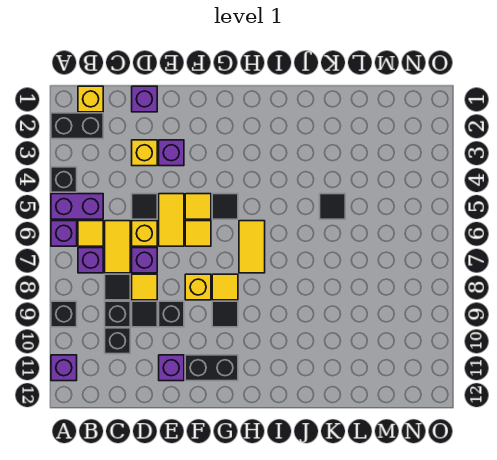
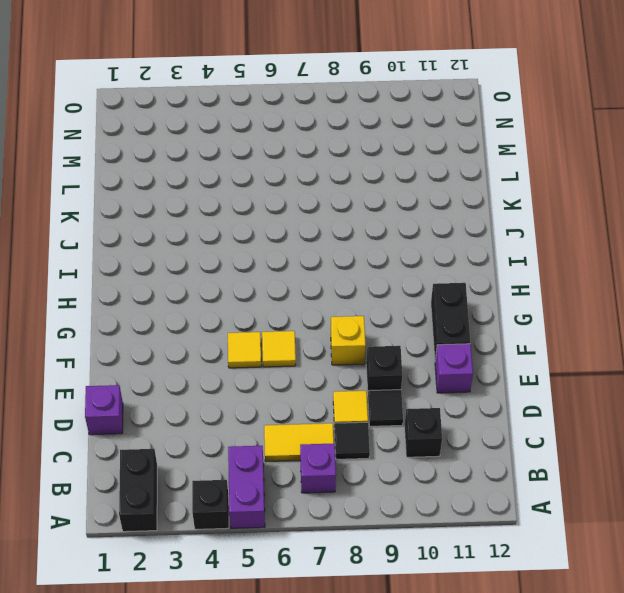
none -> purple 1x1 brick [51,221,77,246]
none -> black 1x1 brick [51,301,77,327]
none -> purple 1x1 brick [51,355,77,381]
none -> yellow 1x1 brick [78,86,103,112]

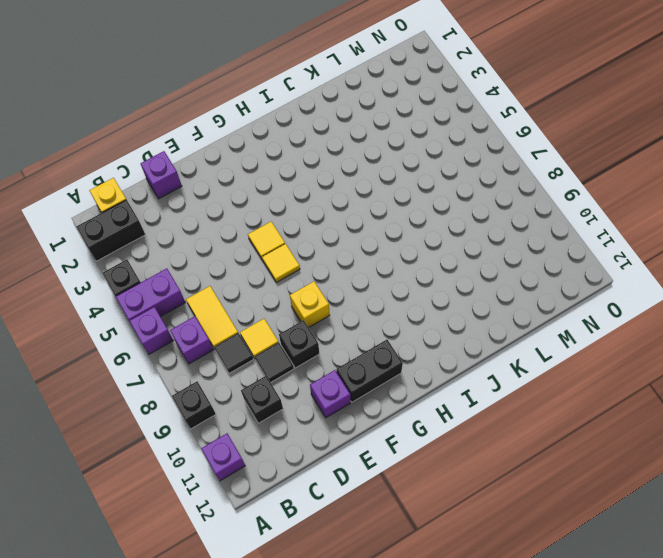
none -> yellow 1x1 tile [78,221,103,246]
none -> black 1x1 brick [105,301,130,327]
none -> yellow 1x1 brick [132,140,157,166]
none -> black 1x1 tile [132,194,157,219]

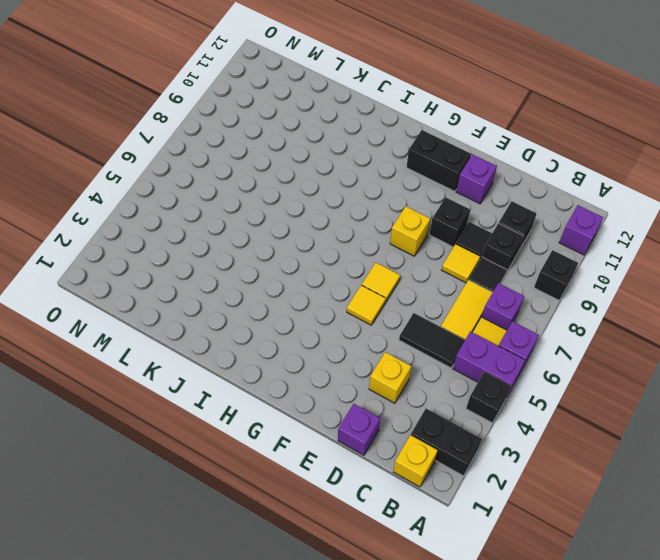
black 1x2 tile [399,313,465,368] -> black 1x1 tile [132,194,157,219]
none -> yellow 1x1 brick [132,221,157,246]
none -> purple 1x1 brick [132,248,157,273]
none -> purple 1x1 brick [159,140,184,166]
none -> yellow 1x2 tile [159,194,184,246]

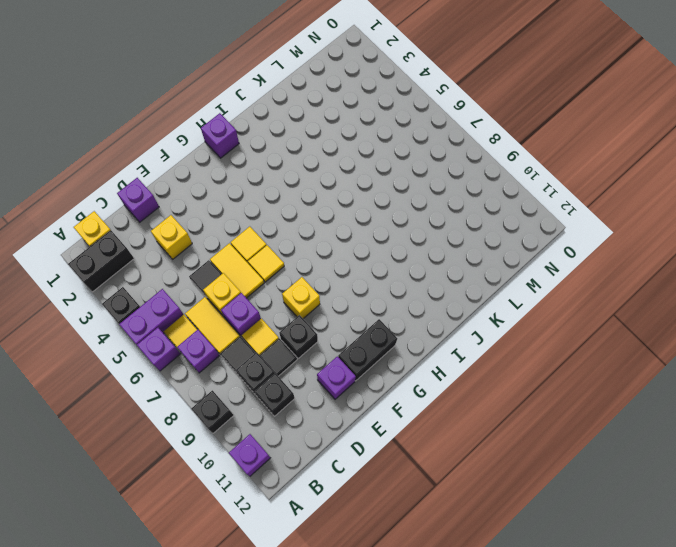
purple 1x1 brick [201,113,239,158] -> purple 1x1 brick moved to [159,140,184,166]
none -> black 1x1 tile [212,194,238,219]
none -> yellow 1x1 tile [212,274,238,300]
none -> black 1x1 tile [212,301,238,327]
none -> yellow 1x2 tile [239,221,265,273]

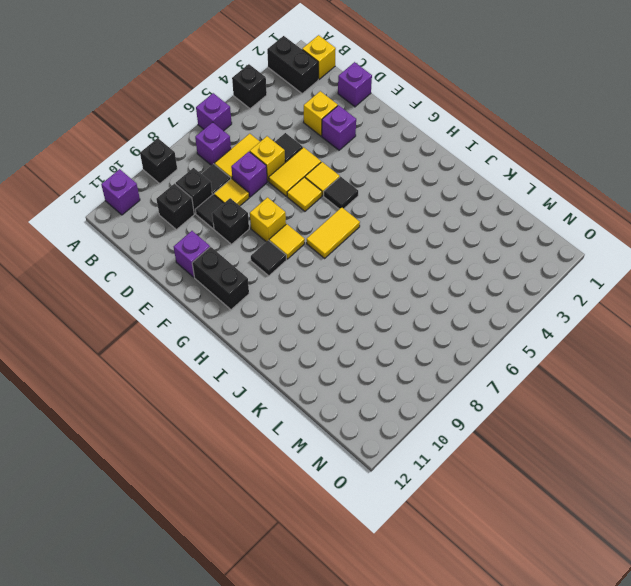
none -> purple 1x2 brick [51,194,103,219]
none -> yellow 1x1 tile [78,221,103,246]
none -> black 1x1 tile [320,194,345,219]

